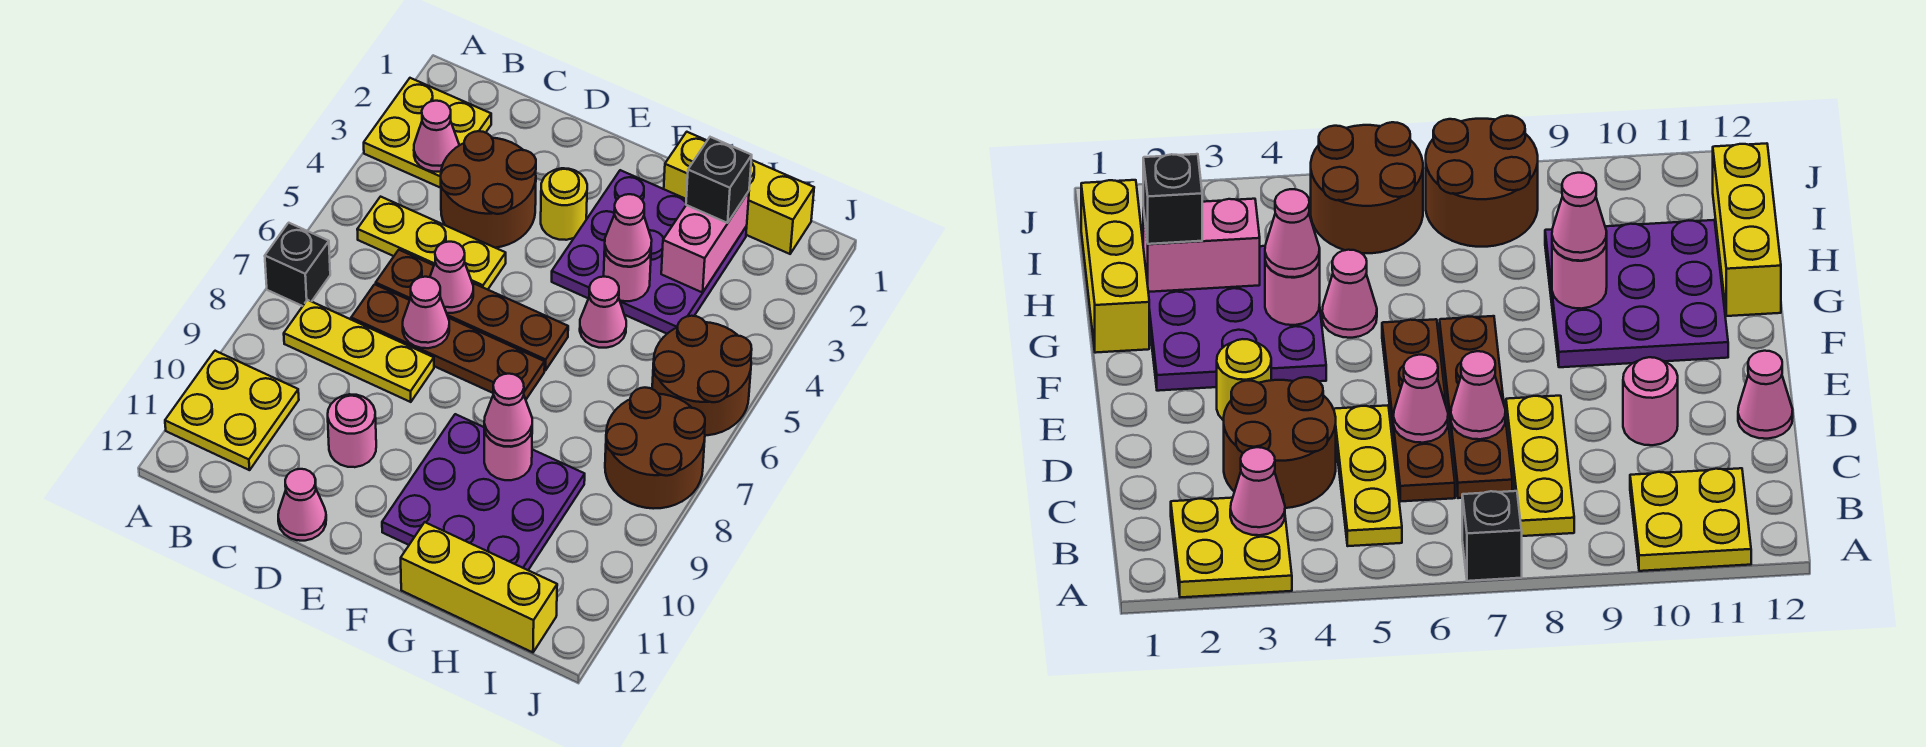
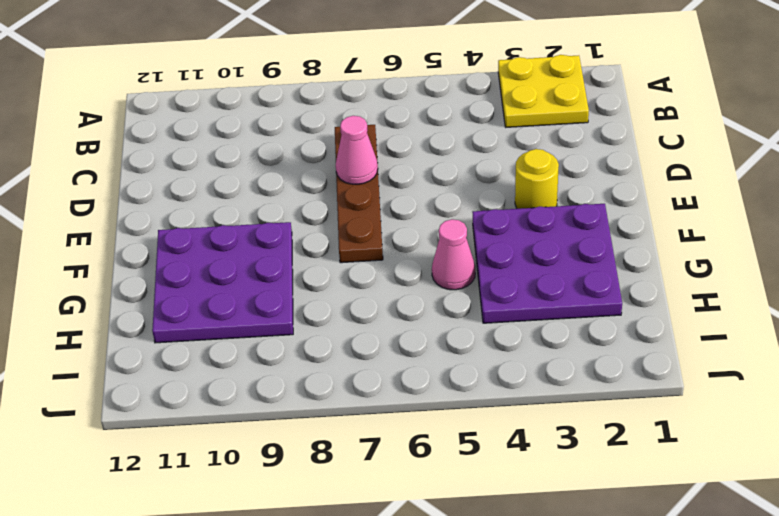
none -> black 1x1 brick [265,223,330,306]
none -> yellow 2x2 plate [165,351,299,470]
none -> yellow 1x3 plate [357,197,506,290]

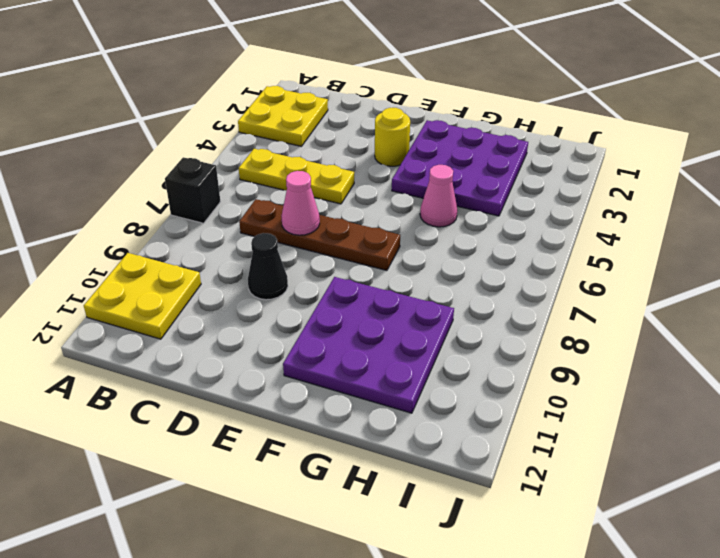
black 1x1 cone [248,233,288,300] -> none
none -> yellow 1x3 plate [284,300,434,402]
none -> brown 2x2 round brick [441,131,536,248]
none -> brown 1x4 plate [376,250,568,370]

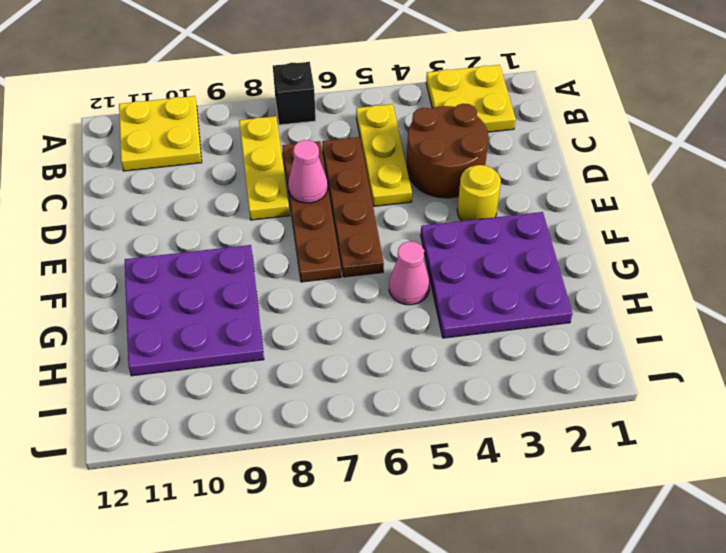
none -> pink 1x1 round brick [328,394,376,467]
none -> pink 1x1 cone [278,469,326,541]
none -> yellow 1x3 brick [664,132,814,254]

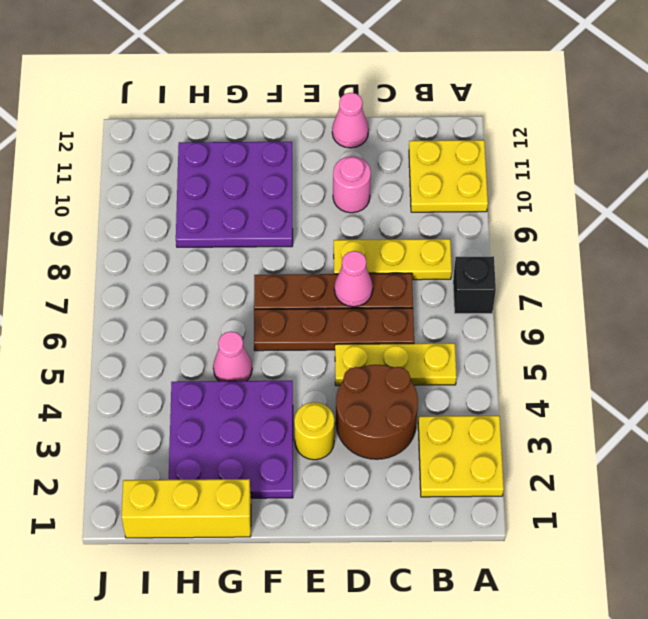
none -> yellow 1x3 brick [401,522,557,652]
none -> brown 2x2 round brick [652,316,752,435]
none -> brown 2x2 round brick [605,388,705,509]

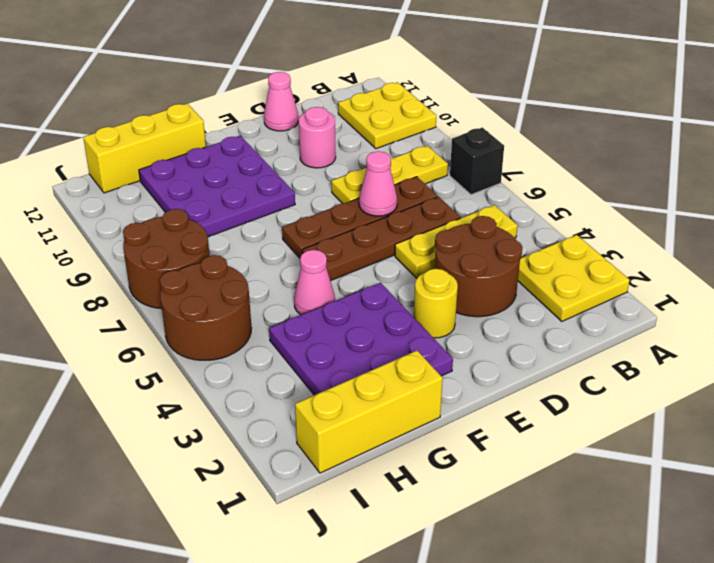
none -> pink 1x1 cone [414,101,459,172]
none -> pink 1x1 cone [430,242,473,313]
none -> pink 1x1 round brick [604,251,651,301]

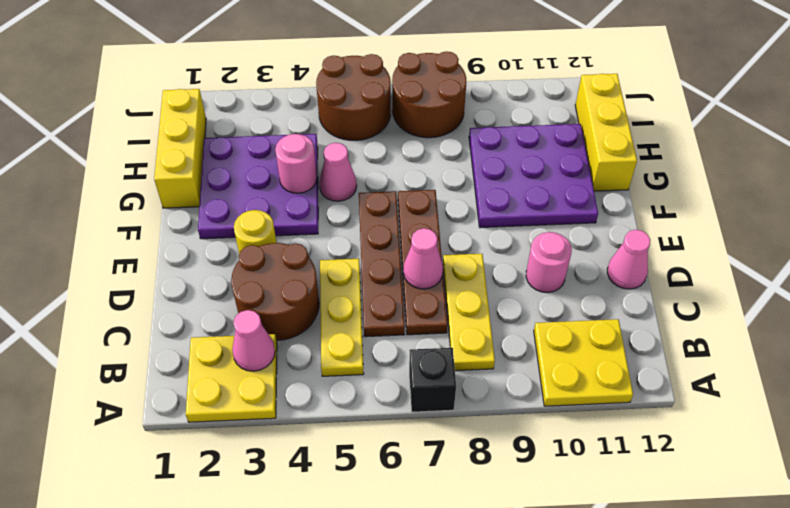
none -> pink 1x1 cone [430,242,473,313]
none -> pink 1x1 round brick [484,430,532,480]
none -> pink 1x2 brick [661,192,749,293]

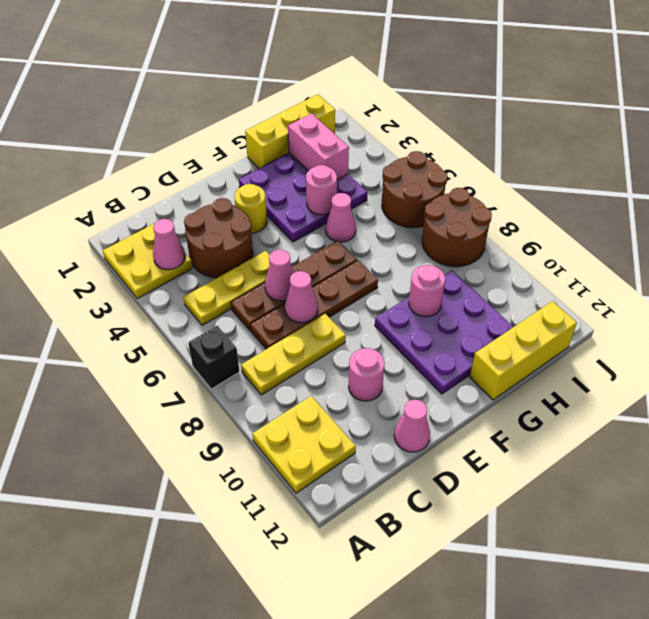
none -> pink 1x1 cone [605,194,652,267]
none -> pink 1x1 cone [484,374,532,447]
none -> black 1x1 brick [686,137,752,223]

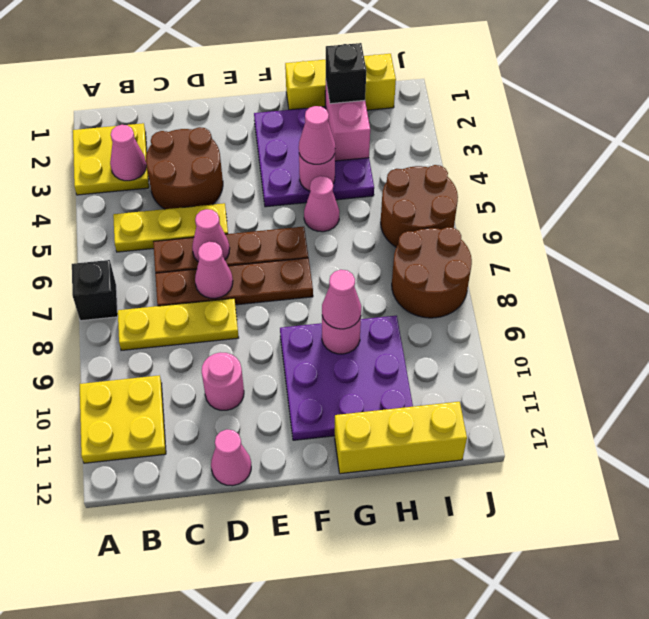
none -> yellow 1x1 round brick [541,168,587,240]

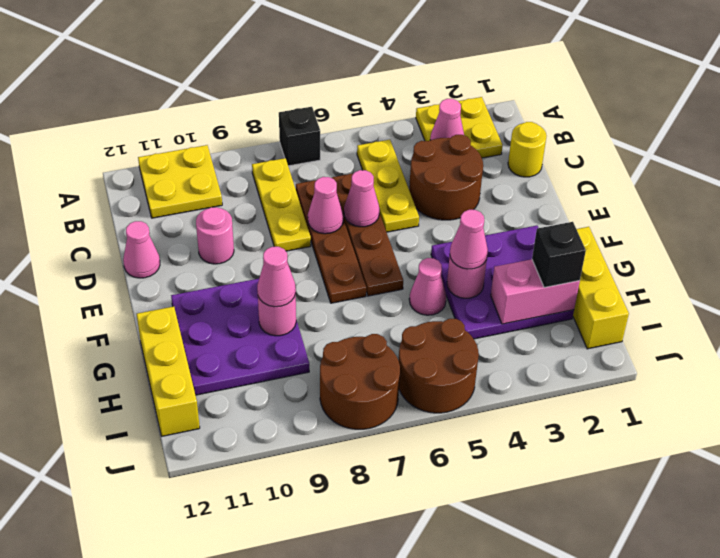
yellow 1x1 round brick [508,122,546,177] -> yellow 1x1 round brick moved to [541,168,587,240]

